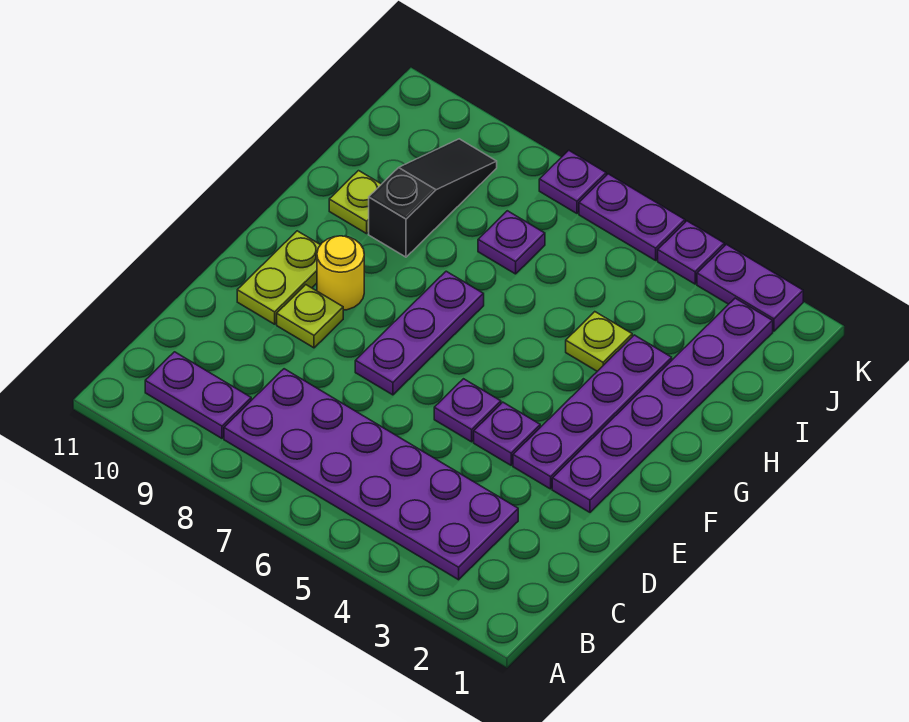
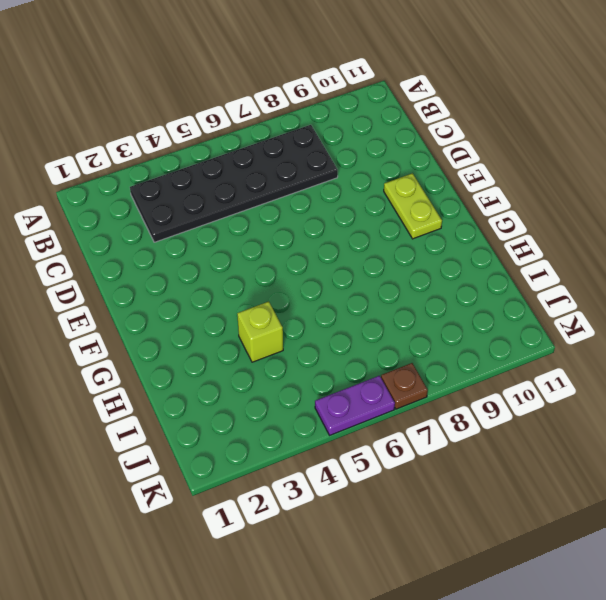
black 2x6 plate [130,125,338,242] -> purple 2x6 plate [224,369,518,580]
lime 1x1 brick [237,302,283,362] -> lime 1x1 plate [566,312,632,371]
brown 1x1 plate [381,363,428,409] -> purple 1x1 plate [539,150,606,213]
none -> purple 1x2 plate [145,352,251,438]
none -> purple 1x6 plate [552,298,773,512]
none -> purple 1x4 plate [513,335,672,489]

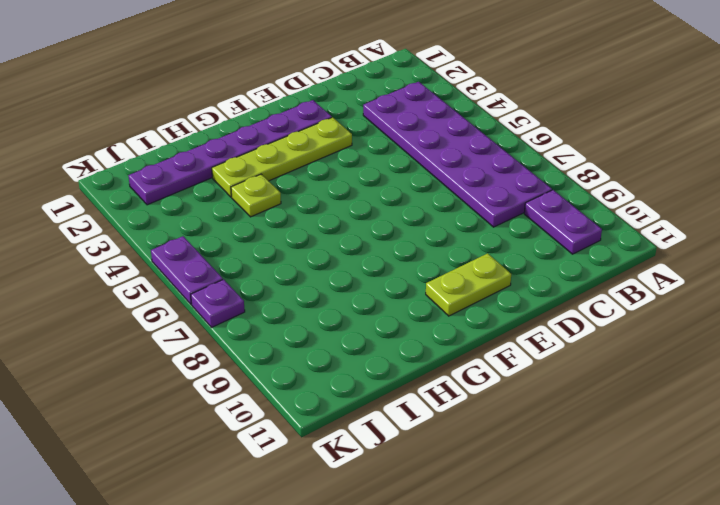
lime 1x4 plate [212,117,352,197] -> purple 1x4 plate [513,335,672,489]
none -> purple 1x1 plate [474,402,540,465]
none -> purple 1x1 plate [434,379,501,442]
none -> purple 1x3 plate [355,271,484,395]

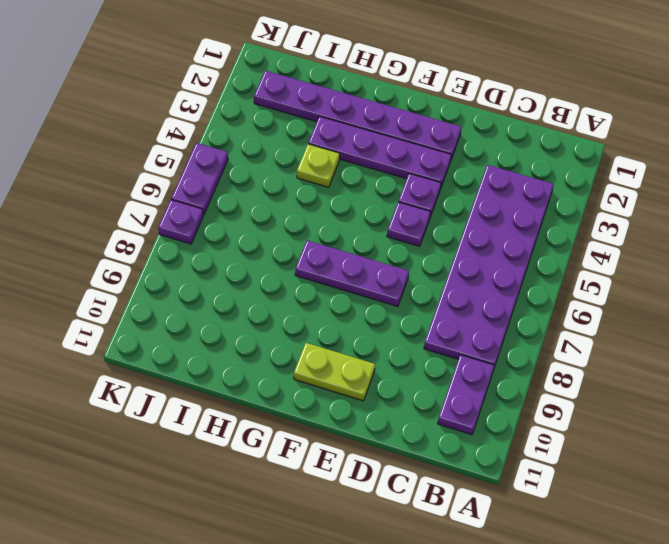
none -> lime 1x1 plate [277,285,343,348]
none -> yellow 1x1 round brick [317,236,364,310]
none -> black 1x3 slope [369,139,497,257]

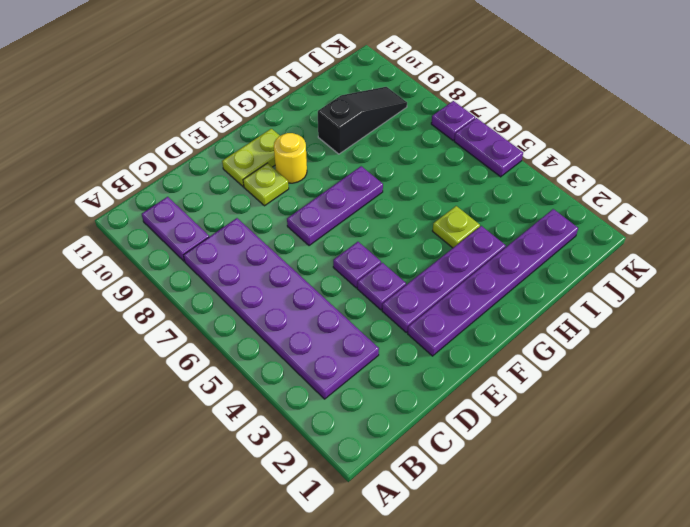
none -> lime 1x1 plate [329,171,381,234]
none -> purple 1x1 plate [478,211,545,274]
none -> purple 1x2 plate [697,244,803,331]

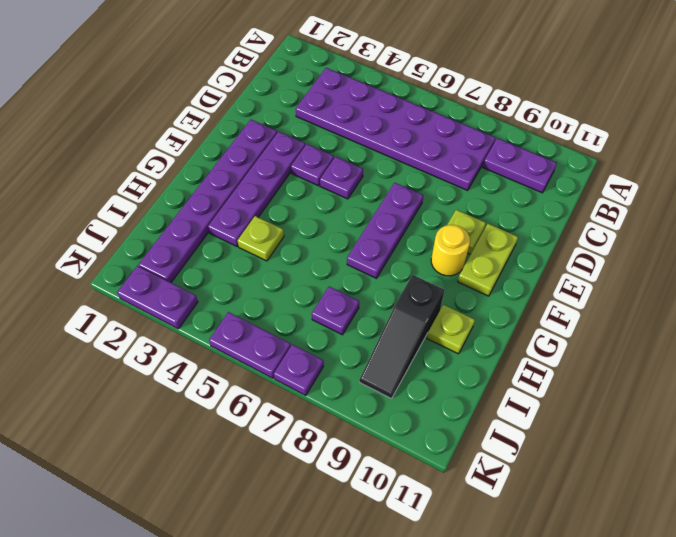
none -> purple 1x1 plate [658,221,724,284]

